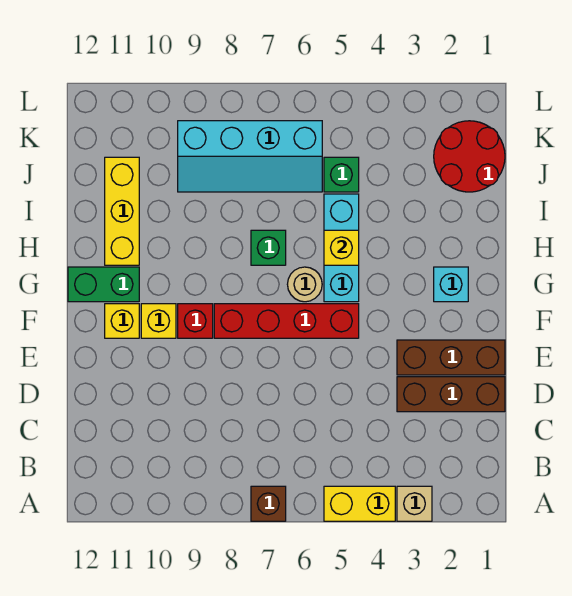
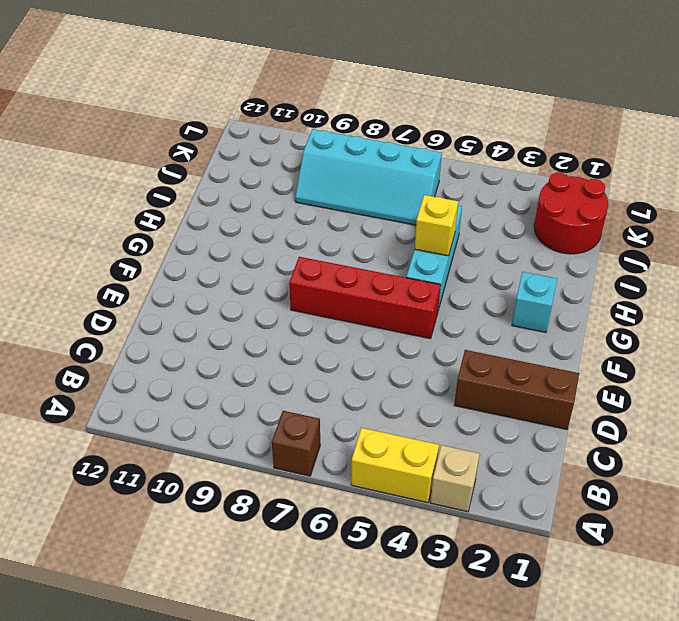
none -> brown 1x3 brick [397,340,505,375]
none -> red 1x1 brick [178,304,213,338]
none -> yellow 1x1 brick [141,304,176,338]

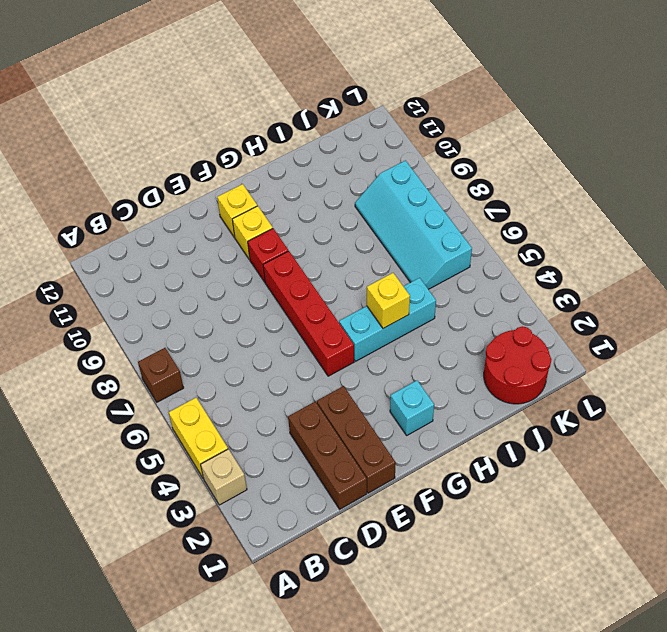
none -> tan 1x1 round brick [287,267,322,302]
none -> green 1x2 brick [68,267,139,302]
none -> green 1x1 brick [251,230,286,265]

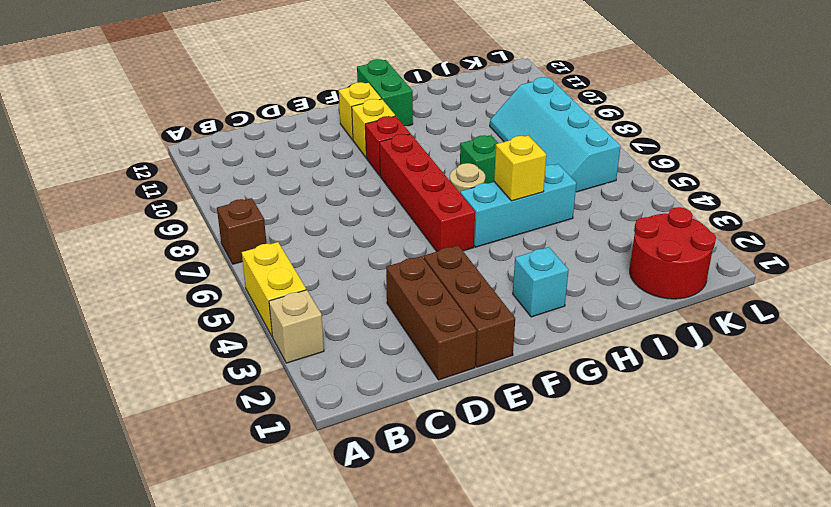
none -> yellow 1x3 brick [105,157,139,265]
none -> green 1x1 brick [324,157,359,192]

